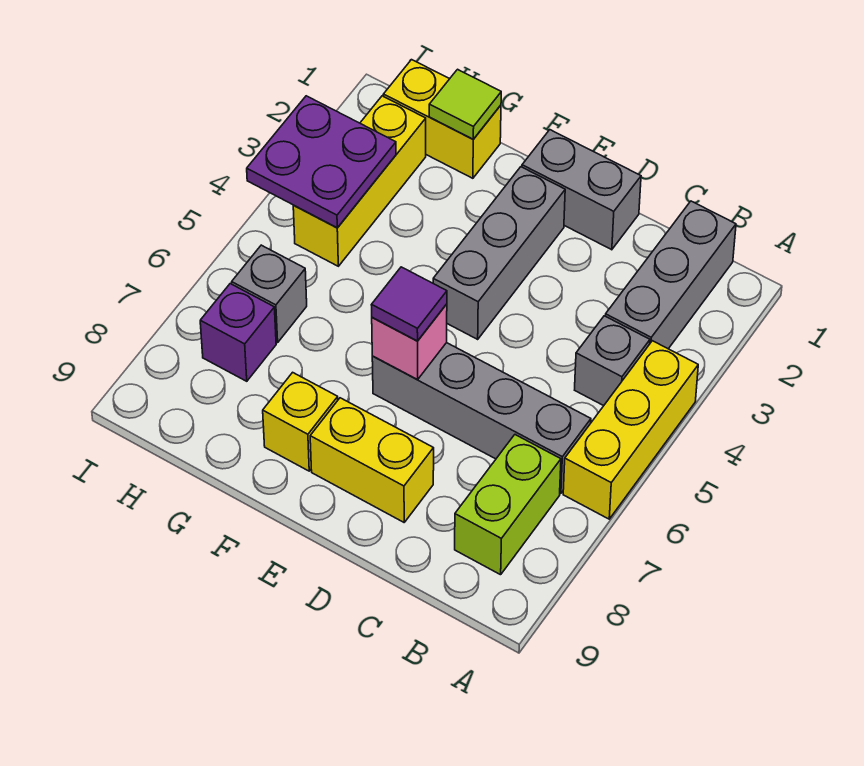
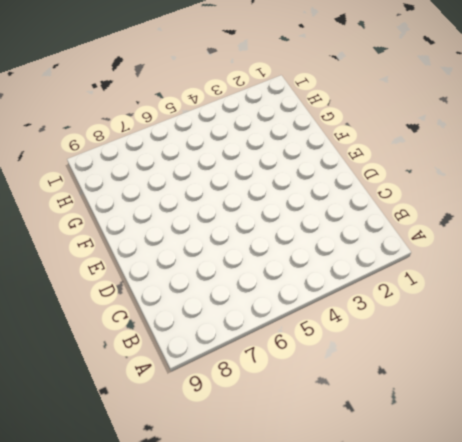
none -> yellow 1x3 brick [563,341,698,519]
none -> grey 1x3 brick [605,201,736,349]
none -> grey 1x1 brick [575,316,650,406]

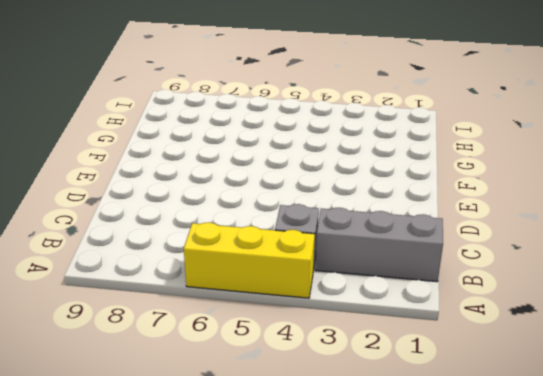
none -> grey 1x4 brick [372,343,591,493]
none -> lime 1x2 brick [455,435,561,575]
none -> grey 1x2 brick [522,130,641,250]

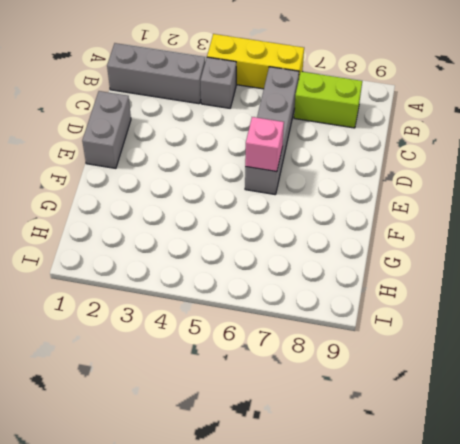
none -> yellow 1x2 brick [310,398,434,522]
none -> grey 1x3 brick [433,167,565,339]
none -> yellow 1x1 brick [263,372,338,471]

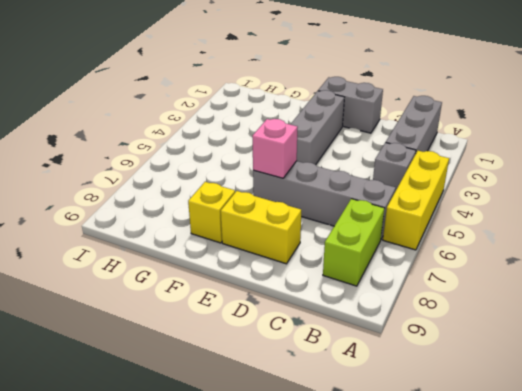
none -> yellow 1x2 brick [383,60,501,178]
none -> yellow 1x3 brick [293,96,426,266]
none -> grey 1x1 brick [232,245,307,343]

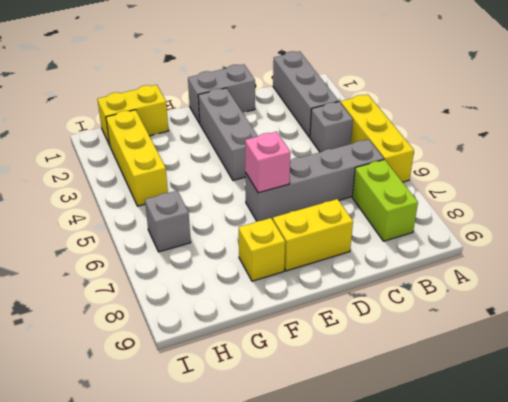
none -> purple 1x1 brick [200,284,276,381]
none -> lime 1x1 tile [429,69,501,139]
none -> purple 2x2 plate [247,96,396,228]

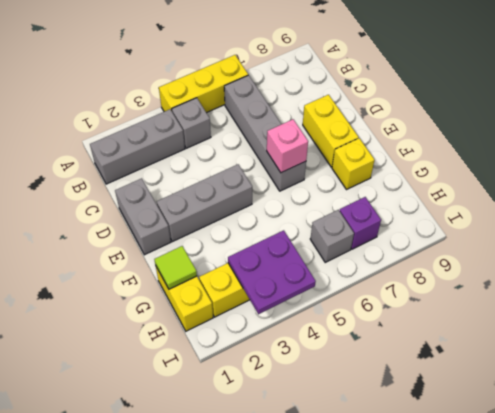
none -> lime 1x2 brick [455,435,561,575]
none -> purple 1x1 tile [372,267,447,341]

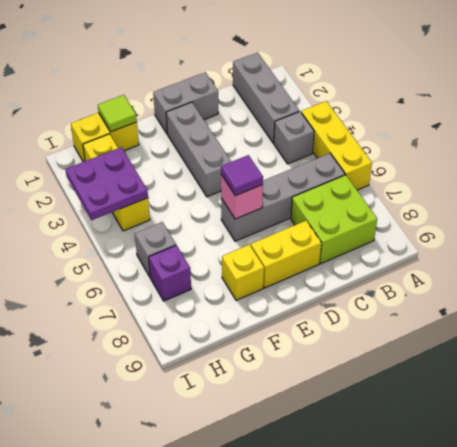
lime 2x2 brick [291,175,377,264] -> lime 1x2 brick [455,435,561,575]

